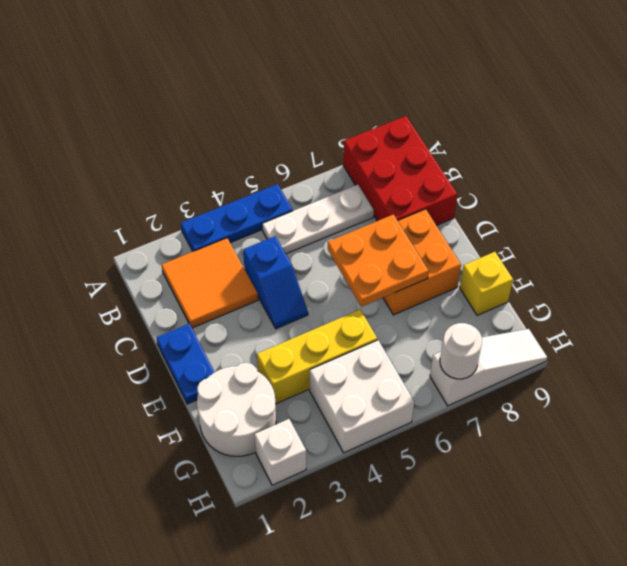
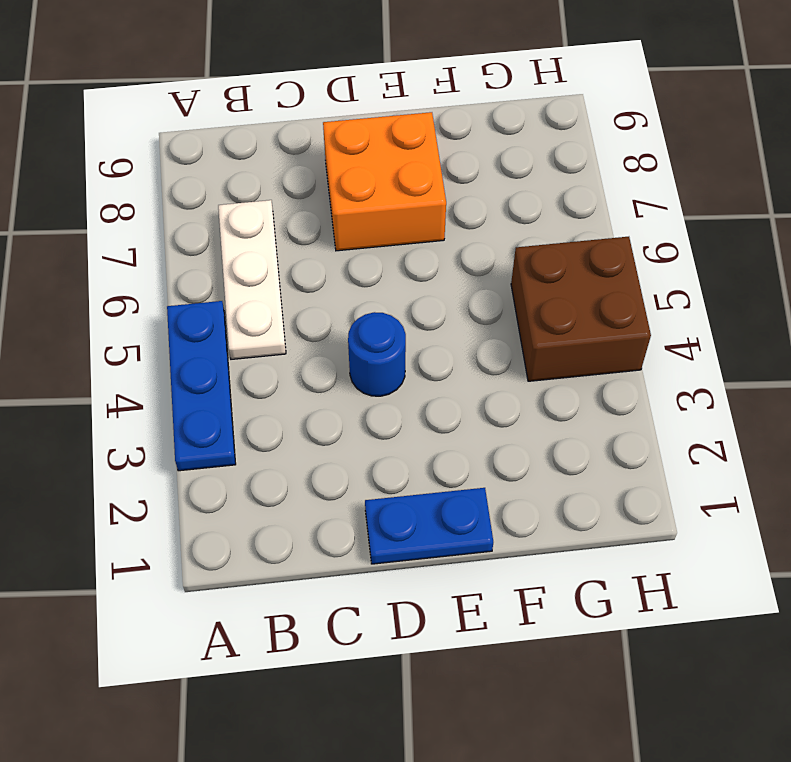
blue 1x1 round brick [348,312,406,396] -> blue 1x2 slope [243,236,308,329]
brown 2x2 brick [511,237,651,381] -> white 2x2 brick [310,340,414,453]
none -> red 2x3 brick [343,116,457,225]
none -> orange 2x2 tile [162,238,258,328]
none -> white 2x2 round brick [197,362,276,456]

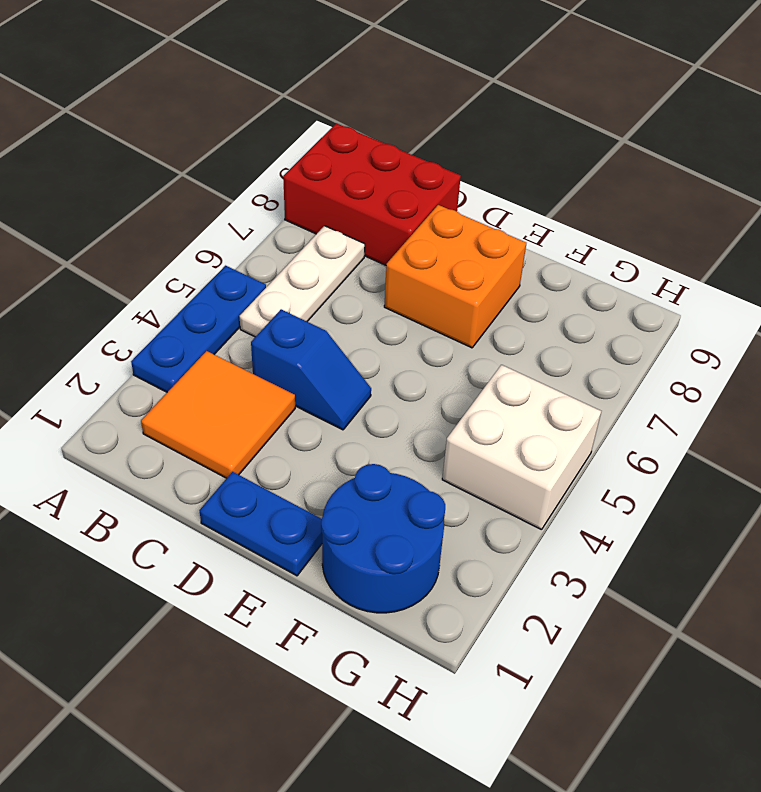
blue 2x2 round brick [321,464,445,613] -> white 2x2 round brick [197,362,276,456]
none -> yellow 1x3 brick [257,310,377,404]
none -> yellow 1x1 brick [460,252,513,315]
none -> white 1x1 brick [254,419,306,485]

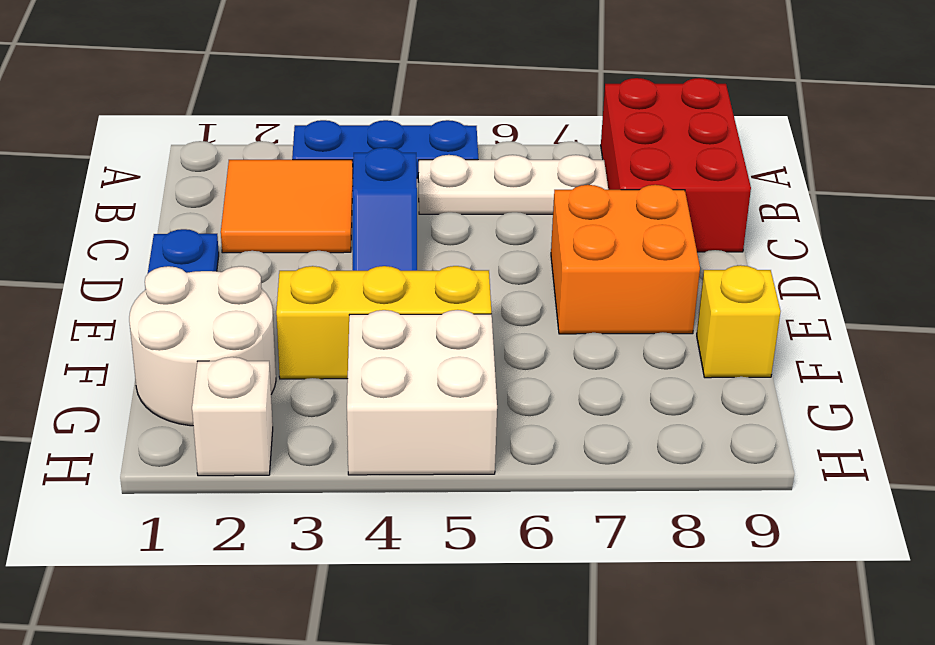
none -> white 1x3 slope [430,329,547,406]
none -> orange 2x2 plate [328,215,429,307]
none -> white 1x1 round brick [440,323,482,379]

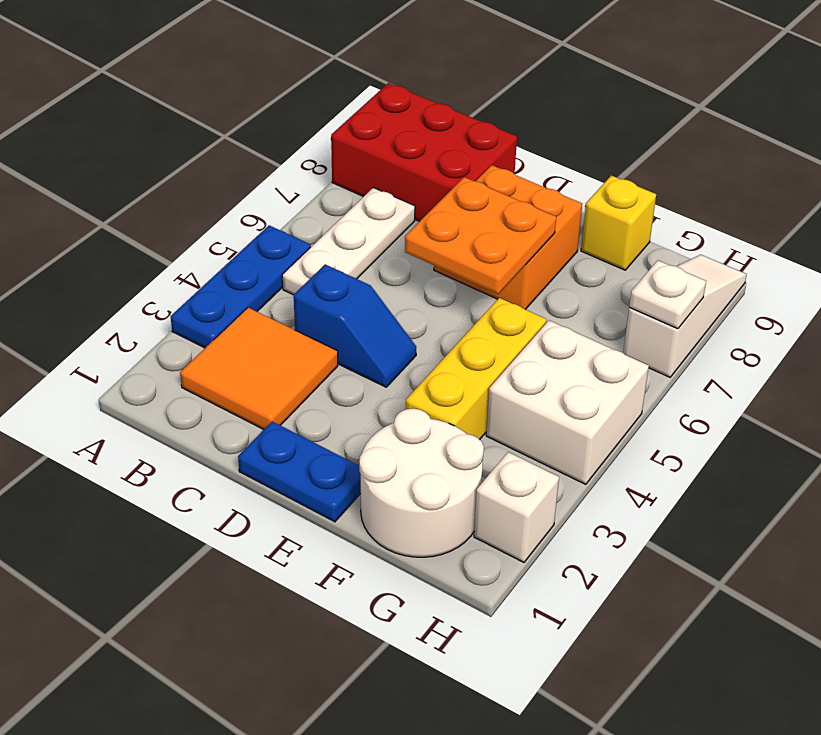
white 1x1 plate [629,260,706,329] -> white 1x1 round brick [440,323,482,379]

